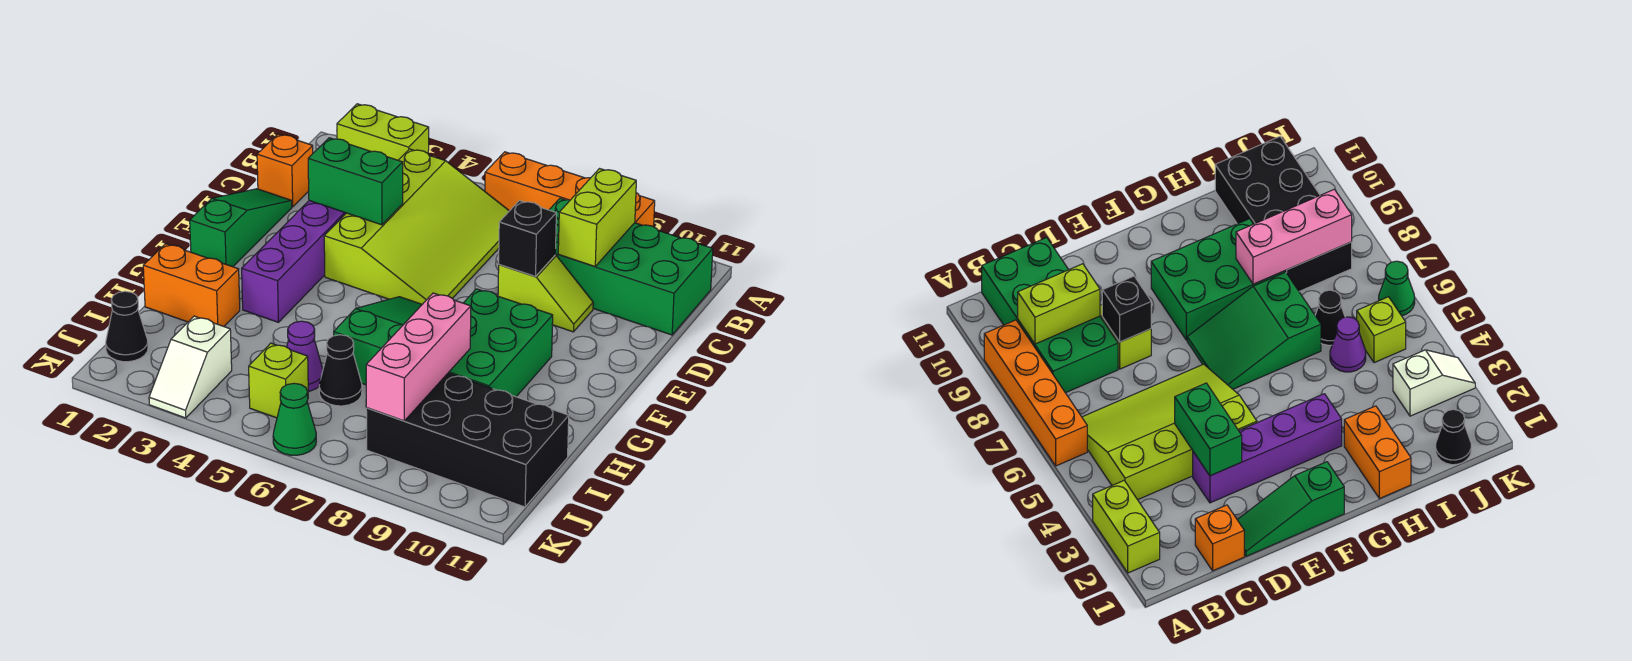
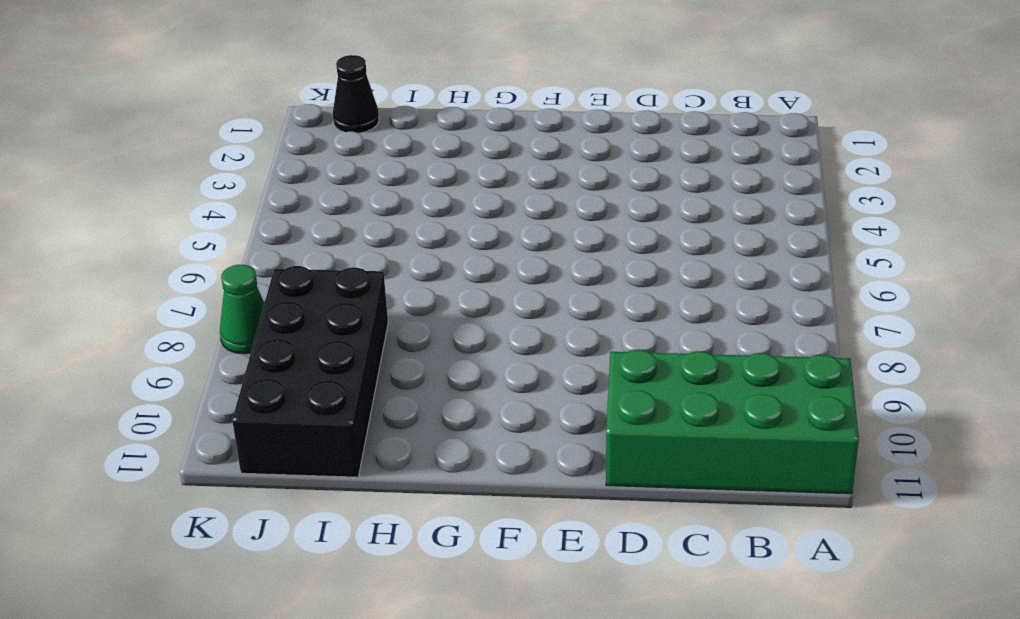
green 2x4 brick [606,350,859,494] -> green 2x4 brick turned to [549,198,713,335]
green 1x1 cone [220,265,264,354] -> green 1x1 cone moved to [273,383,316,455]
none -> lime 1x2 brick [337,104,429,160]
none -> orange 1x4 brick [485,152,655,227]
none -> lime 3x4 slope [324,149,509,304]

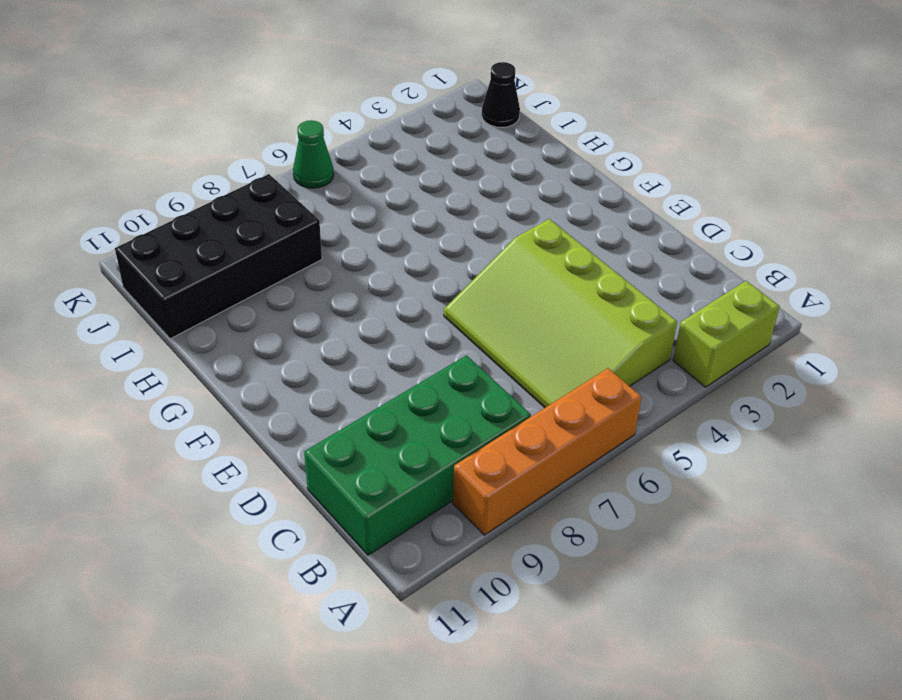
none -> orange 1x1 brick [257,134,313,207]
none -> green 1x3 slope [190,189,292,267]
none -> purple 1x4 brick [242,201,346,322]

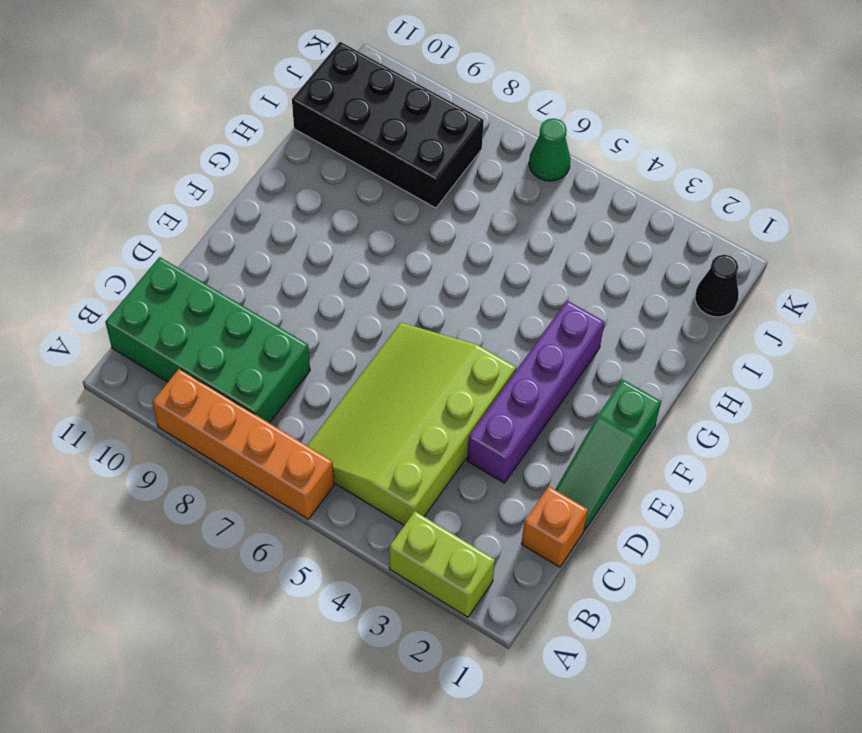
none -> lime 1x2 slope [498,255,593,332]
none -> green 2x3 slope [334,297,422,385]
none -> green 2x3 brick [449,289,553,397]

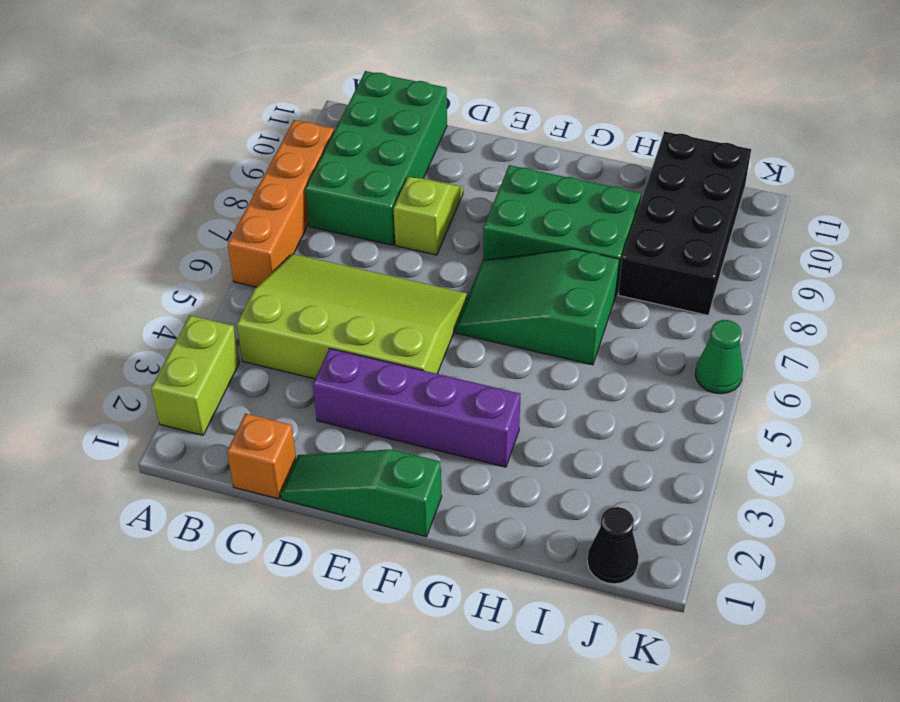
none -> orange 1x2 brick [143,244,240,326]
none -> purple 1x1 cone [287,321,323,391]
none -> black 1x1 cone [319,335,362,406]

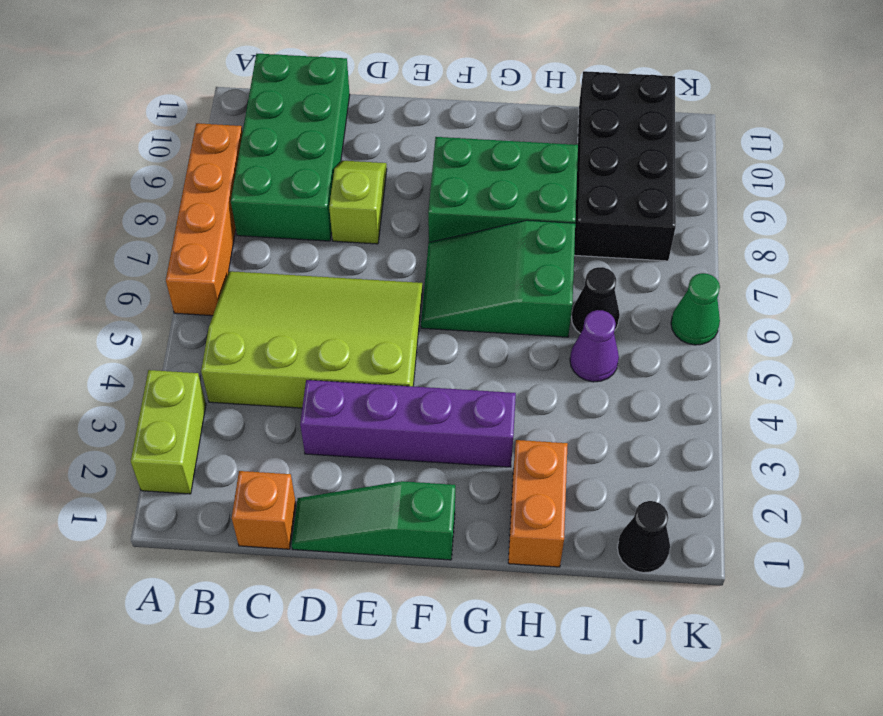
none -> white 1x2 slope [149,316,232,418]
none -> lime 1x1 brick [249,343,308,418]
none -> lime 1x2 brick [558,169,636,267]

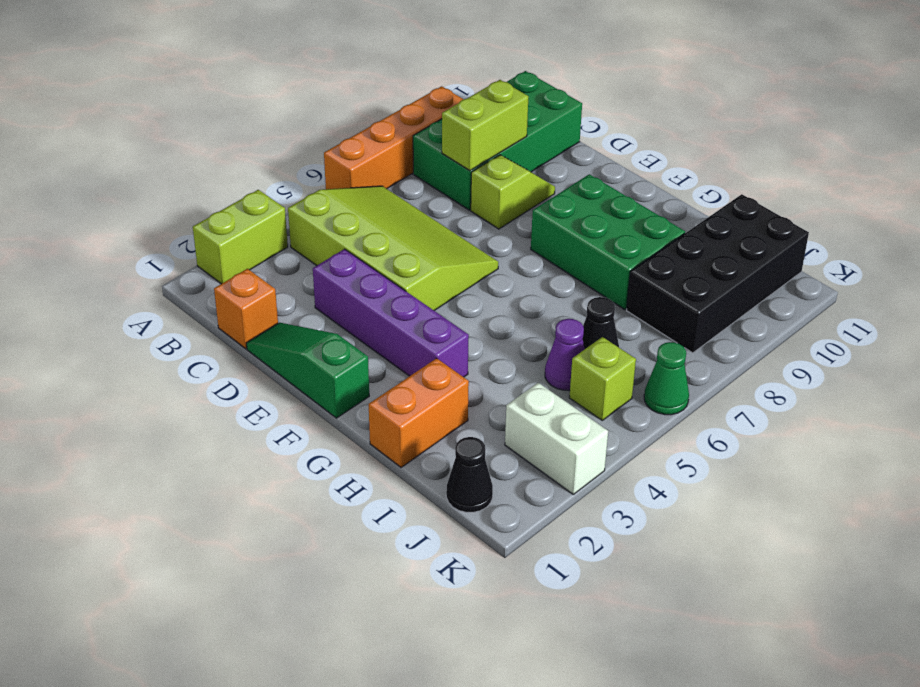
lime 1x2 brick [442,80,529,171] -> lime 1x2 brick turned to [558,169,636,267]
white 1x2 brick [505,383,608,494] -> white 1x2 slope [149,316,232,418]
none -> green 2x3 slope [334,297,422,385]
none -> green 1x2 brick [308,138,403,225]
none -> black 1x1 brick [499,201,556,277]

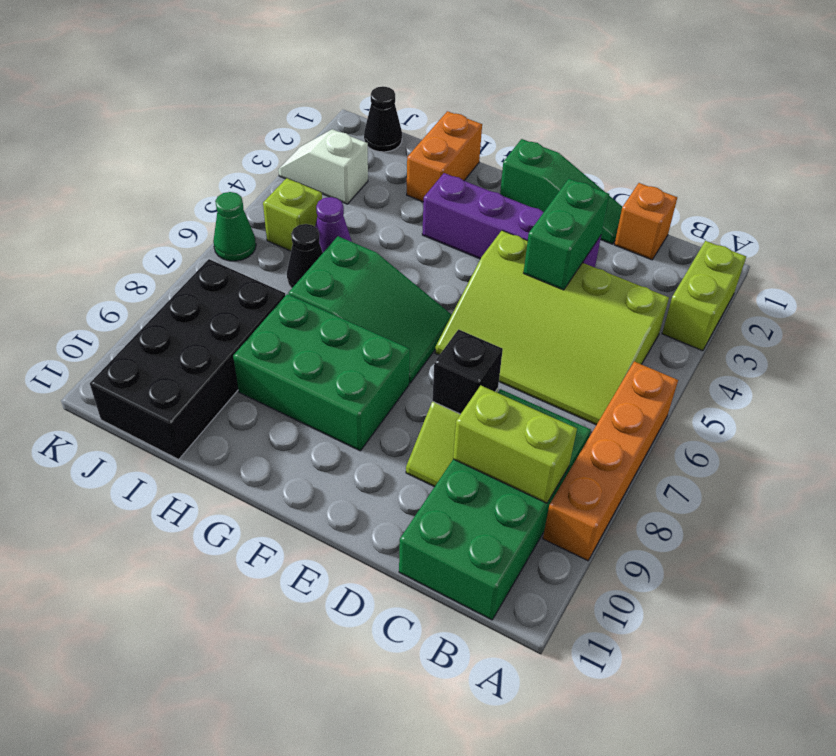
none -> pink 1x3 brick [366,293,471,421]

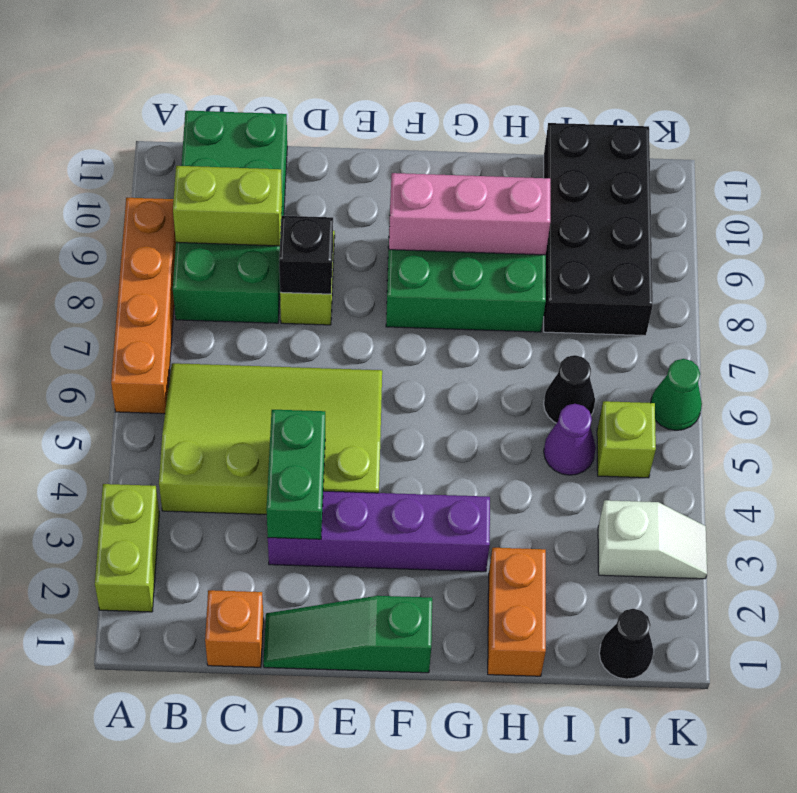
pink 1x3 brick [389,173,550,255] -> pink 1x3 brick moved to [366,293,471,421]
none -> green 2x3 slope [334,297,422,385]

